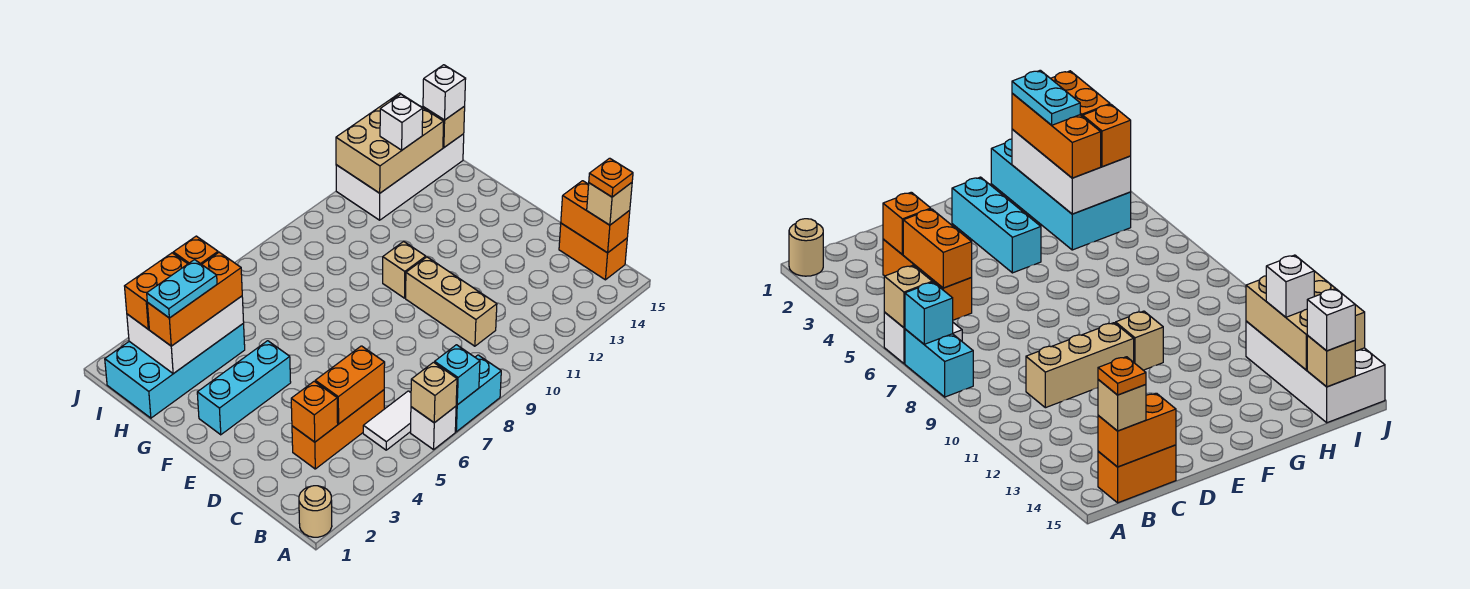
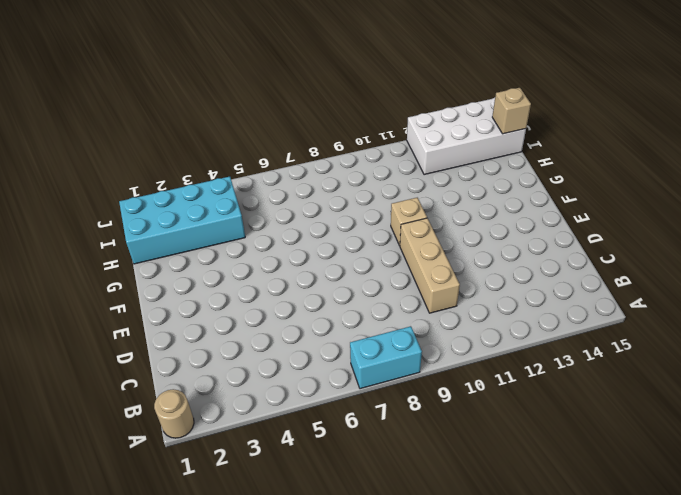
none -> white 1x1 brick [411,406,456,450]
none -> white 1x2 tile [363,391,411,450]
none -> orange 1x2 brick [559,223,627,280]

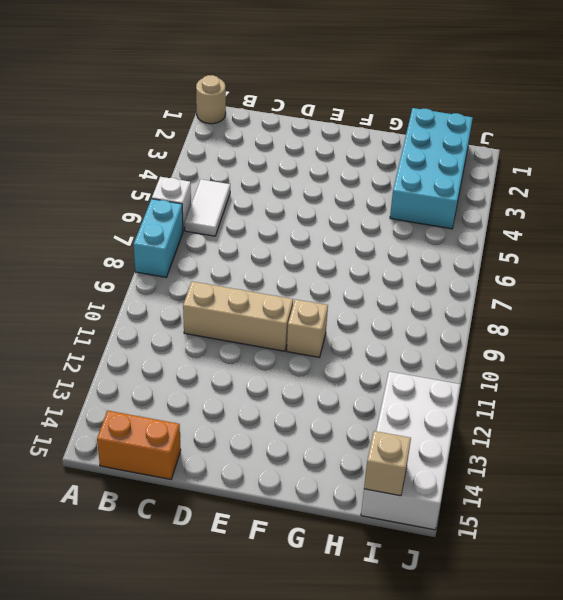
none -> orange 1x3 brick [292,390,384,469]
none -> cyan 1x3 brick [197,341,291,435]
none -> tan 1x1 brick [411,362,457,423]

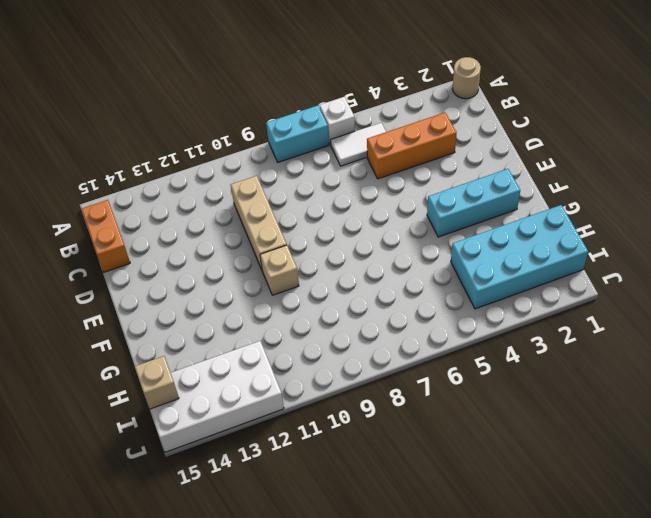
none -> tan 1x1 brick [411,362,457,423]
none -> cyan 1x1 brick [435,345,480,405]
none -> orange 1x2 brick [561,181,630,253]

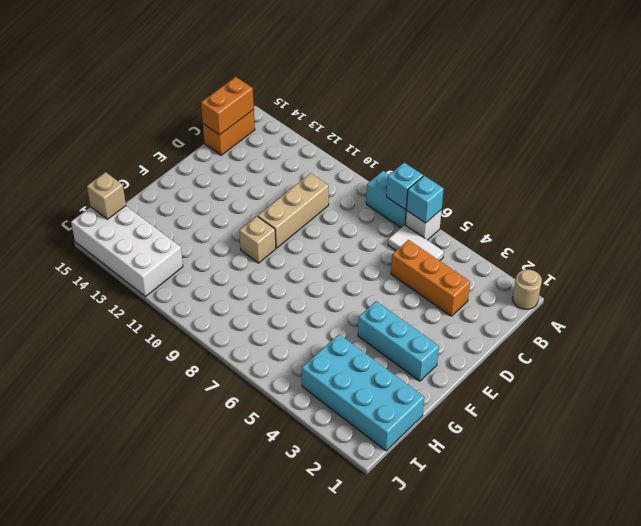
cyan 1x1 brick [406,176,444,223] -> tan 1x1 brick [411,362,457,423]
none -> orange 1x1 brick [291,381,338,442]
none -> orange 1x2 brick [315,346,385,424]
none -> white 2x3 brick [127,296,244,374]

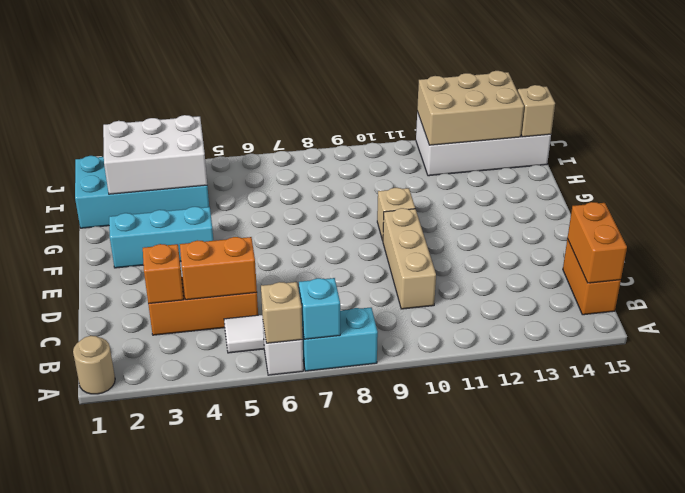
none -> tan 1x1 brick [587,183,632,225]
none -> orange 1x3 brick [147,252,242,346]
none -> orange 1x2 brick [125,253,187,329]

